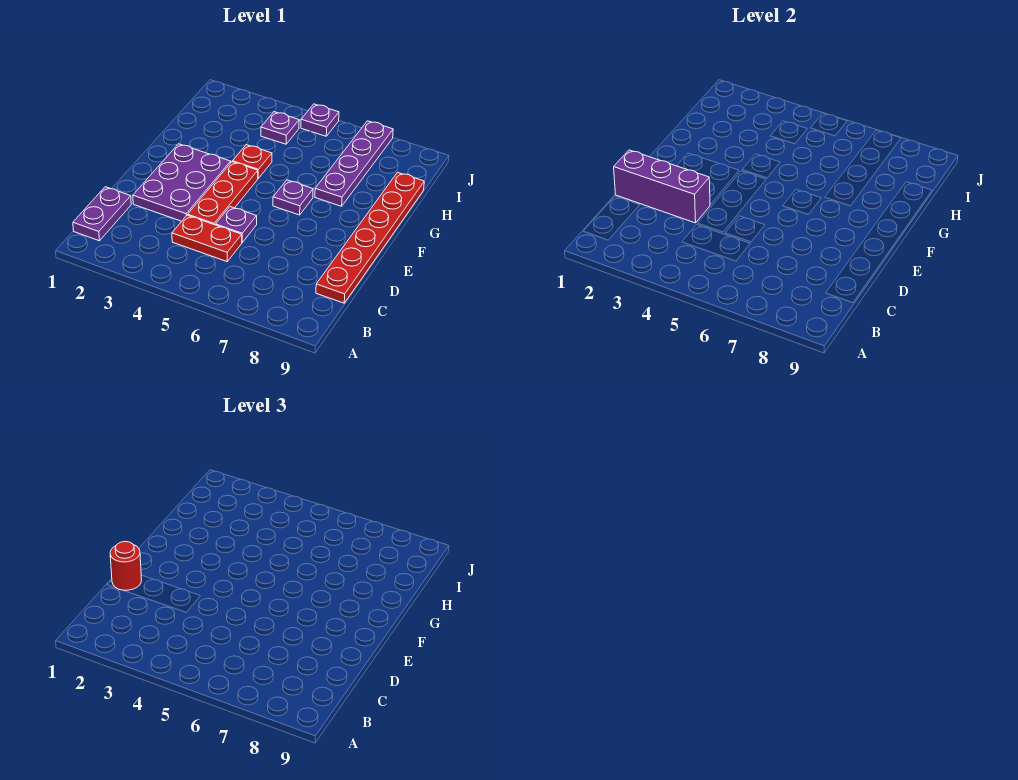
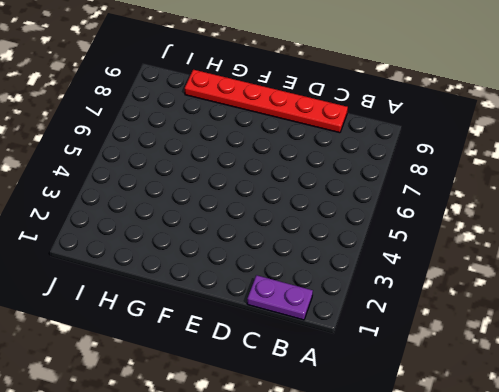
none -> red 1x2 plate [172,215,242,262]
none -> purple 2x3 plate [133,144,231,221]
none -> red 1x3 plate [188,162,258,225]

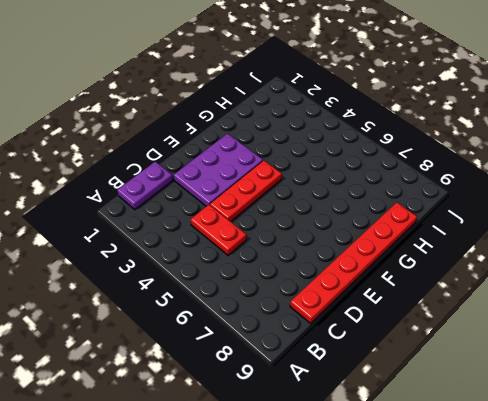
none -> purple 1x1 plate [216,207,257,242]
none -> purple 1x1 plate [273,180,313,215]
none -> red 1x1 plate [233,145,272,178]

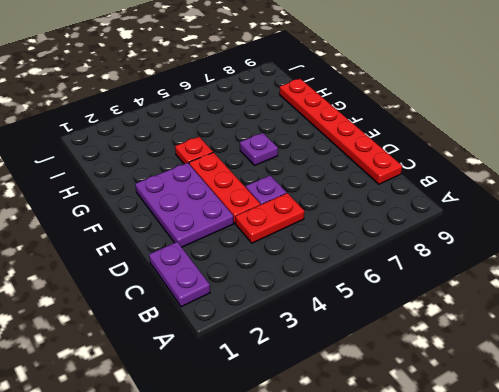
none -> purple 1x4 plate [315,121,393,206]
none -> purple 1x1 plate [261,112,299,144]
none -> purple 1x1 plate [301,104,339,136]

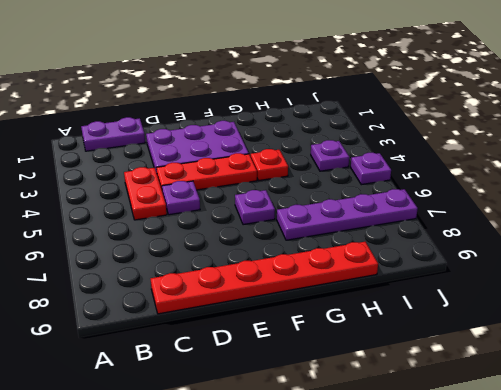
none -> purple 1x3 brick [614,150,710,223]
none -> red 1x1 round brick [110,542,142,590]

